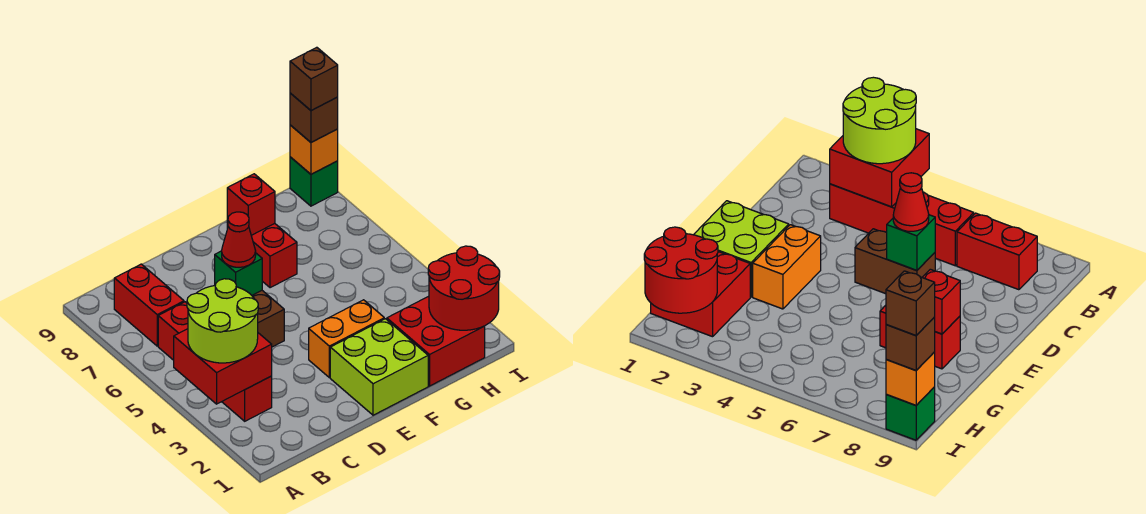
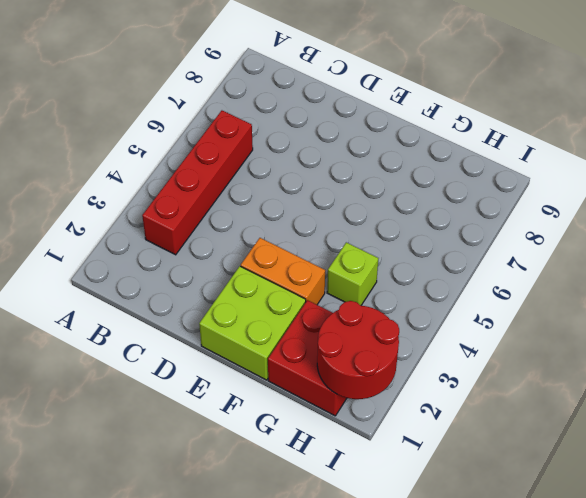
lime 1x1 brick [327,242,378,305] -> none
none -> red 1x2 brick [114,264,184,346]
none -> brown 1x2 brick [252,291,284,347]
none -> red 1x2 brick [227,220,297,288]

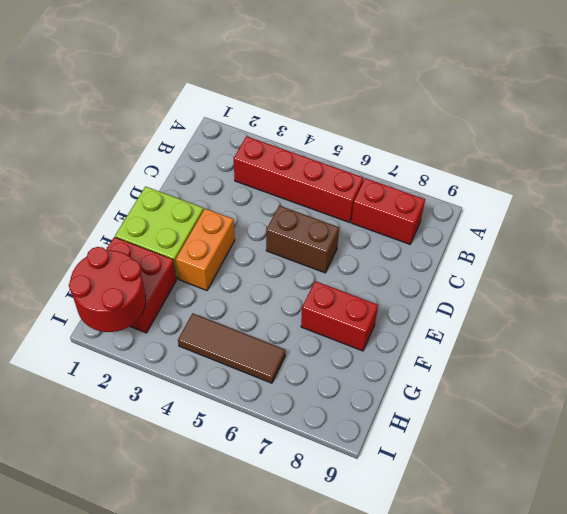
brown 1x3 tile [178,313,285,383] -> none
none -> green 1x1 brick [290,157,338,206]
none -> red 2x2 brick [174,329,272,404]
none -> green 1x1 brick [215,251,262,295]

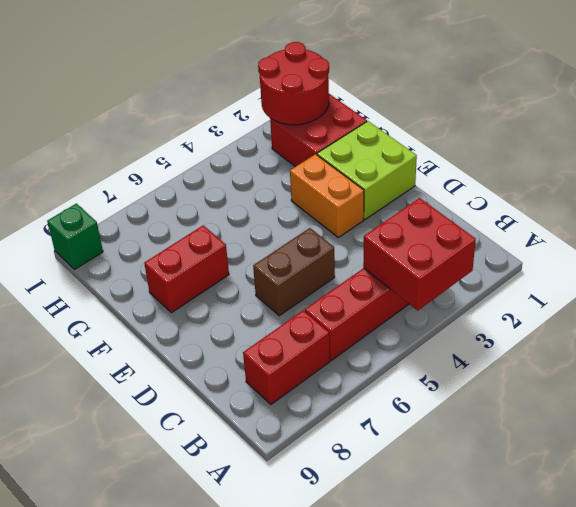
none -> green 1x1 brick [215,251,262,295]
none -> red 1x1 brick [227,174,275,235]
none -> orange 1x1 brick [290,125,338,174]

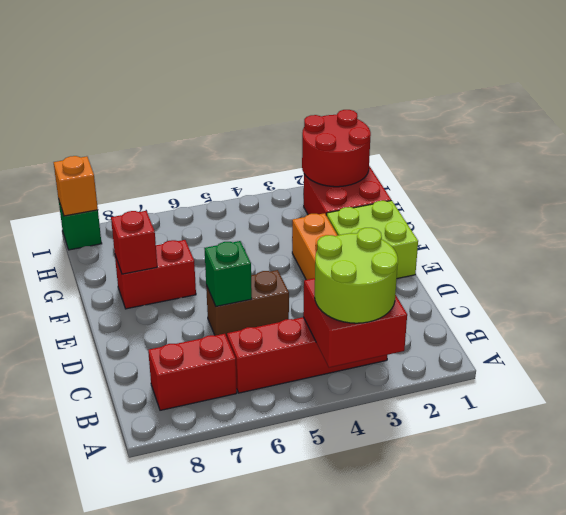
none -> red 1x1 cone [222,212,256,267]
none -> brown 1x1 brick [290,93,338,142]
none -> brown 1x1 brick [290,47,338,111]

